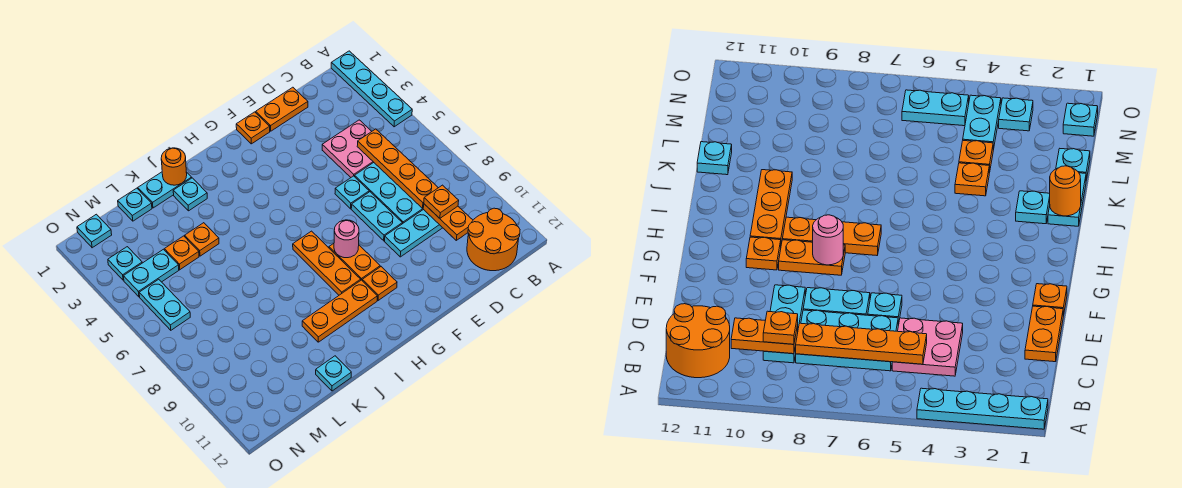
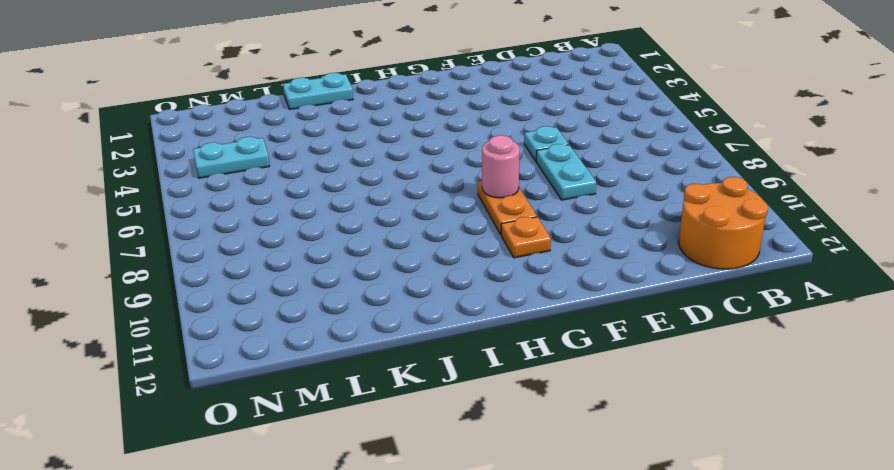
none -> cyan 1x4 plate [331,51,412,127]
none -> pink 2x2 plate [322,120,374,177]
none -> cyan 2x3 plate [355,163,423,224]

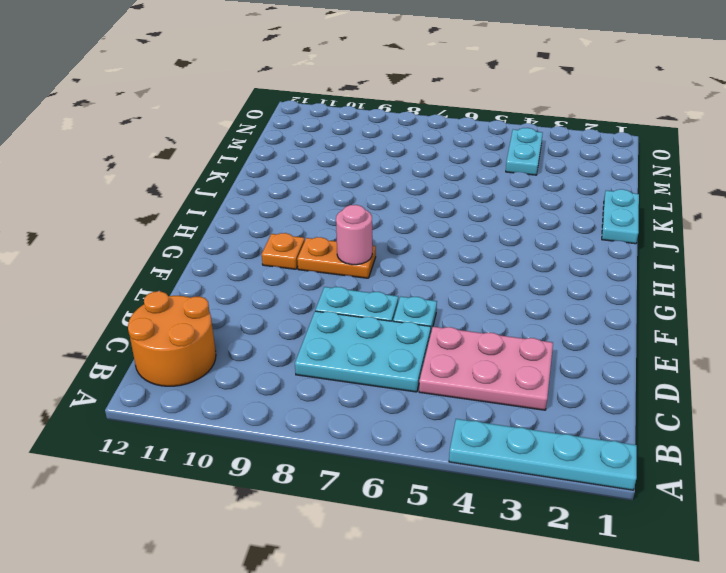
pink 2x3 plate [419,327,553,410] -> pink 2x2 plate [322,120,374,177]
none -> cyan 1x3 plate [385,210,442,257]
none -> orange 1x2 plate [256,87,308,131]
none -> orange 1x1 plate [236,112,270,144]

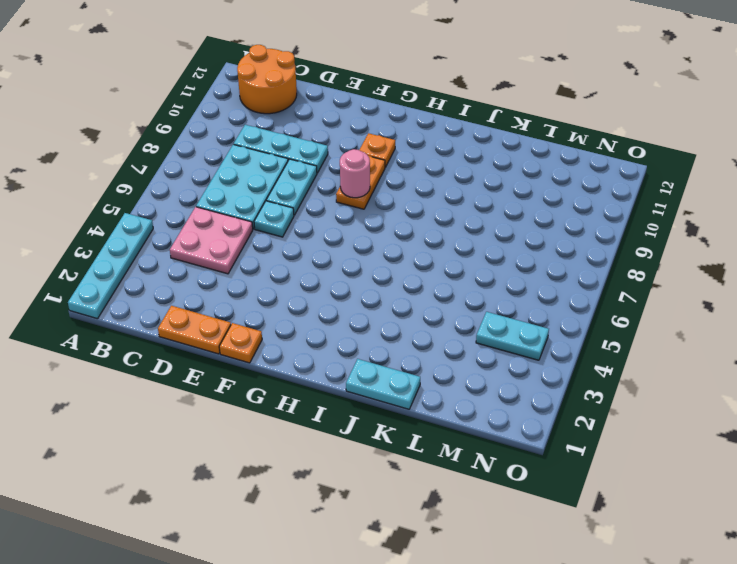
none -> orange 1x3 plate [293,231,361,295]
none -> orange 1x3 plate [302,280,377,342]
none -> cyan 1x1 plate [173,178,207,211]

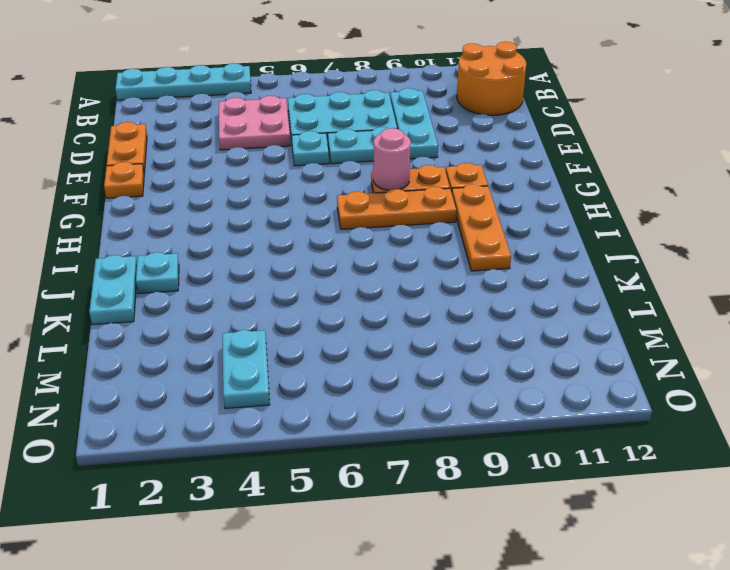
none -> orange 1x1 plate [185,223,219,256]
none -> cyan 1x1 plate [316,356,351,391]
none -> cyan 1x1 plate [118,188,152,221]

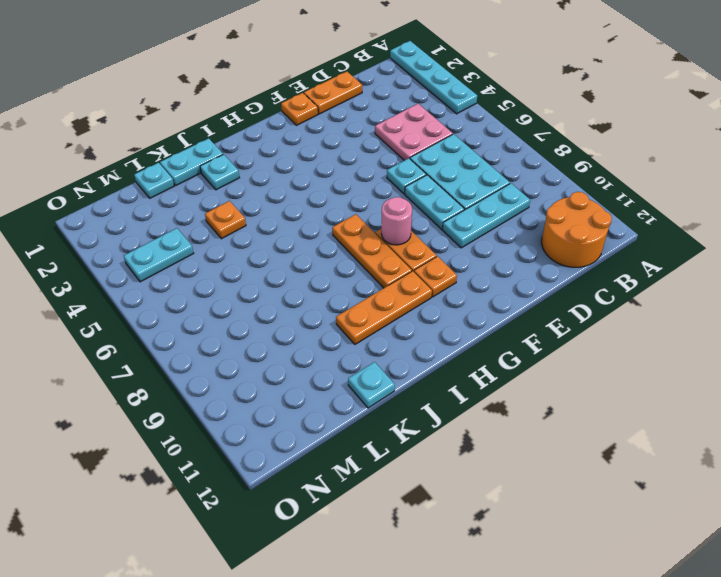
none -> orange 1x1 plate [164,236,199,269]
none -> cyan 1x1 plate [77,214,112,248]
none -> cyan 1x1 plate [108,247,142,280]

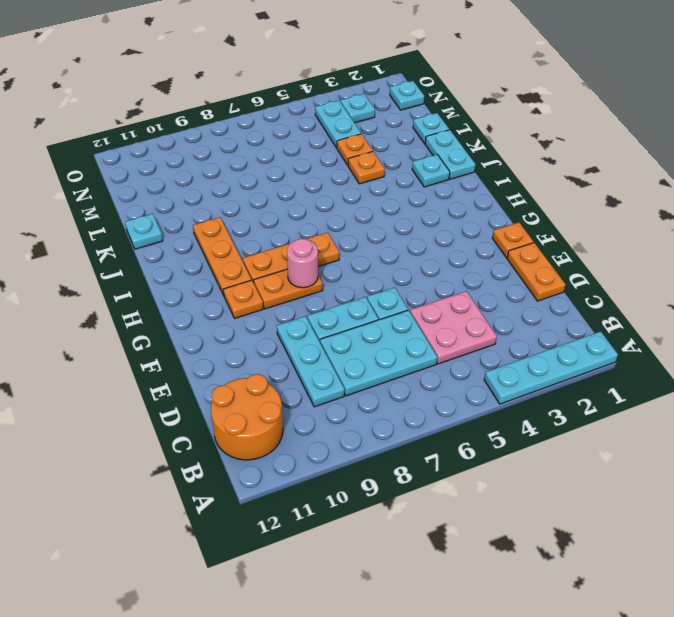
none -> cyan 1x2 plate [139,279,190,330]
none -> orange 1x4 plate [357,129,438,209]
none -> orange 1x2 plate [423,204,473,240]

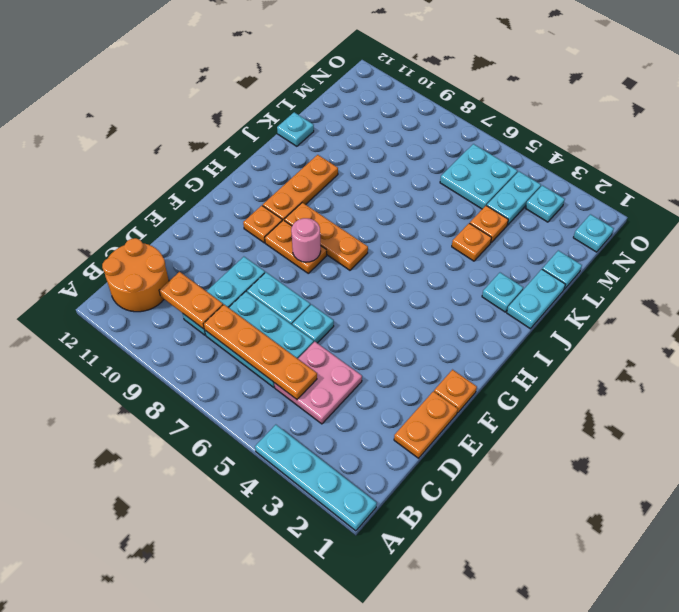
cyan 2x2 plate [440,144,518,209] -> cyan 1x2 plate [139,279,190,330]
none -> orange 1x1 round brick [161,148,187,185]
none -> orange 1x1 plate [424,185,459,218]

